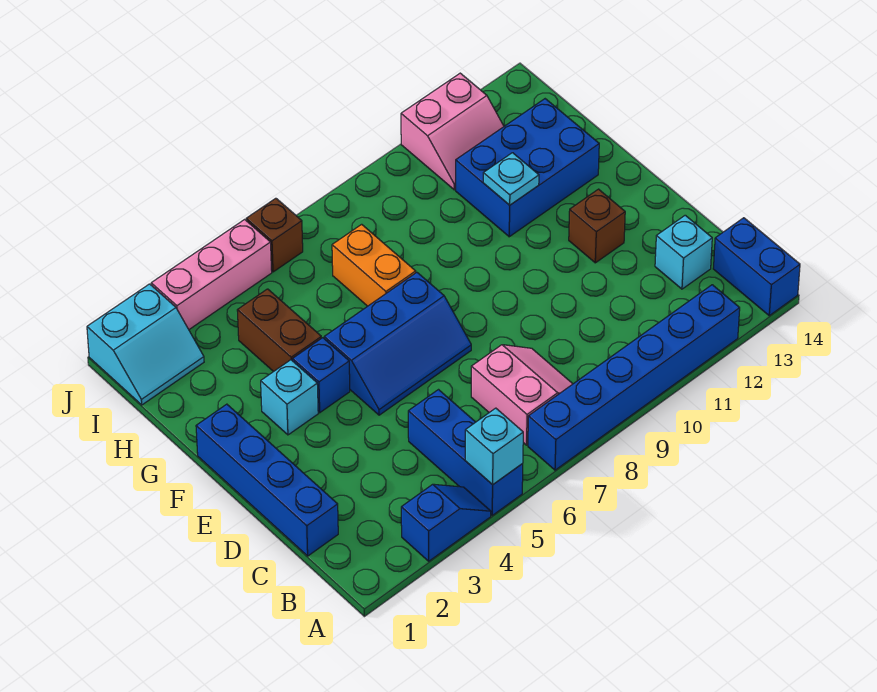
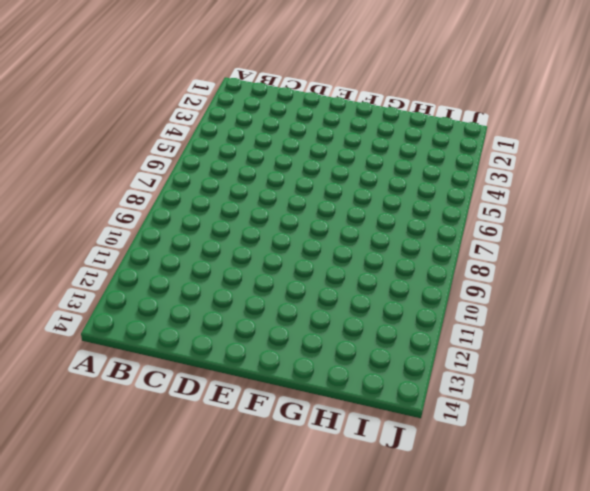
none -> blue 1x2 slope [401,484,491,561]
none -> blue 1x3 brick [408,390,523,515]
none -> blue 1x6 brick [528,285,740,470]

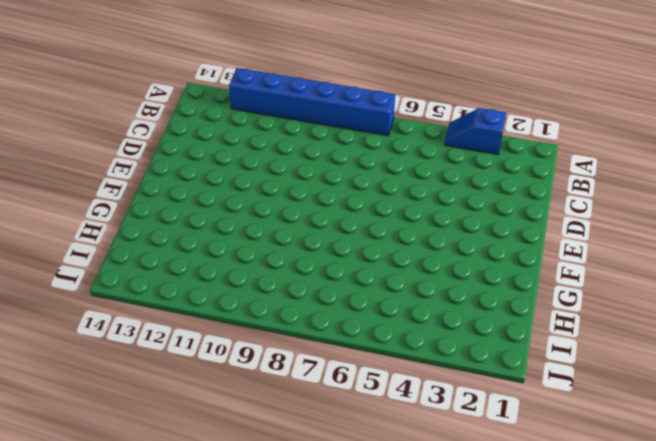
none -> blue 1x3 brick [408,390,523,515]
none -> blue 1x2 brick [713,218,800,316]
none -> pink 2x2 slope [471,345,572,445]

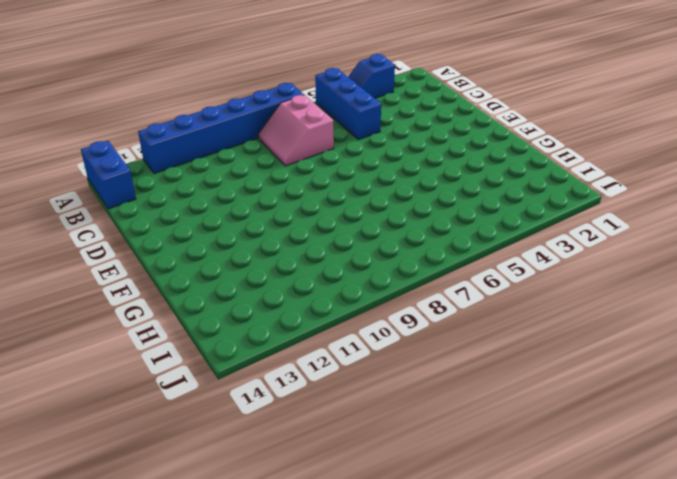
none -> blue 1x4 brick [196,404,338,556]
none -> cyan 1x1 brick [655,215,712,289]
none -> blue 2x3 slope [324,272,471,415]

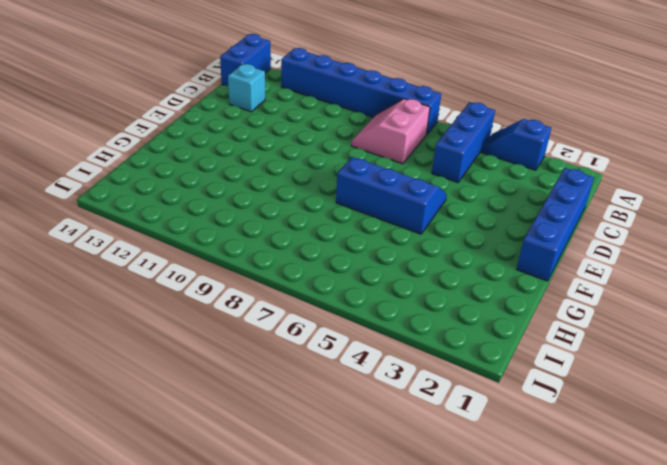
none -> brown 1x1 brick [569,189,625,263]
none -> cyan 1x1 brick [261,360,318,435]
none -> blue 1x1 brick [293,338,350,413]

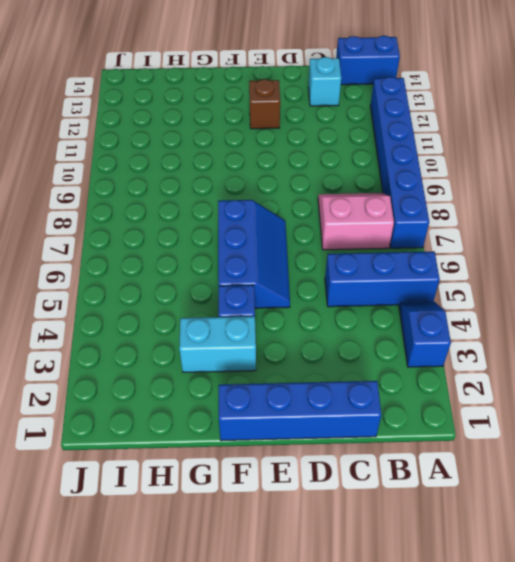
cyan 1x2 brick [179,316,256,372] -> cyan 1x1 brick [261,360,318,435]
none -> brown 1x2 brick [237,289,321,372]
none -> orange 1x2 brick [332,224,416,306]
none -> blue 2x3 brick [456,99,599,237]

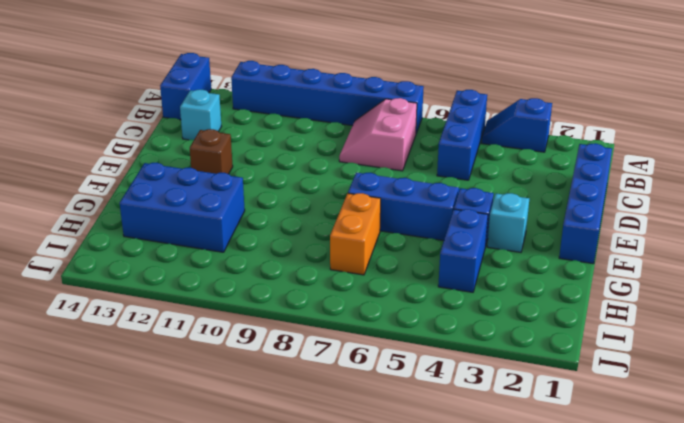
blue 1x2 brick [438,209,488,292] -> brown 1x2 brick [237,289,321,372]
none -> cyan 2x2 slope [87,284,204,405]
none -> pink 2x2 slope [401,73,504,190]
none -> pink 1x3 brick [151,219,272,329]

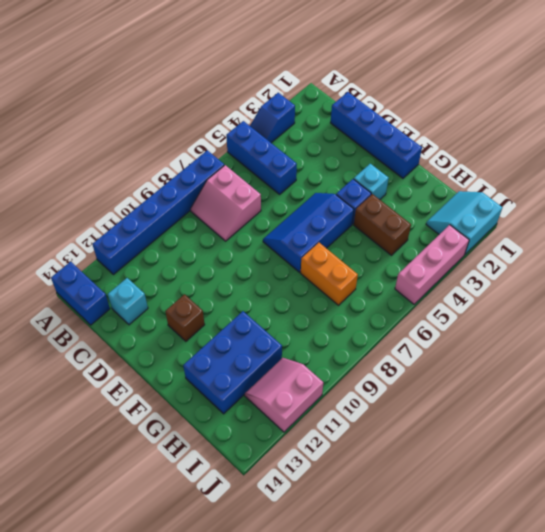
none -> brown 1x1 brick [246,198,303,272]
none -> cyan 1x1 brick [465,408,523,485]
none -> cyan 1x1 plate [483,153,539,205]

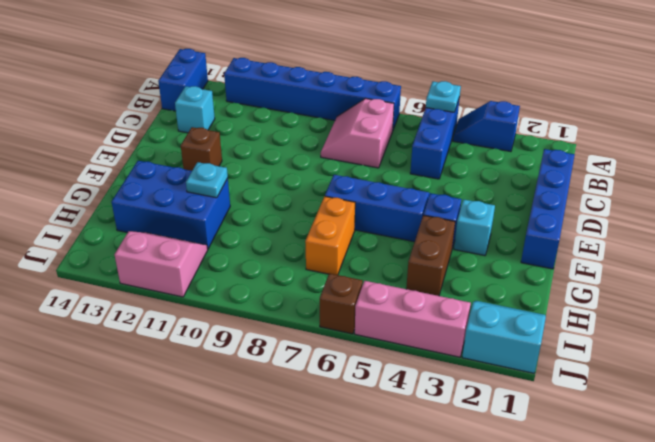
cyan 1x1 plate [426,81,461,112] -> cyan 1x1 brick [465,408,523,485]

